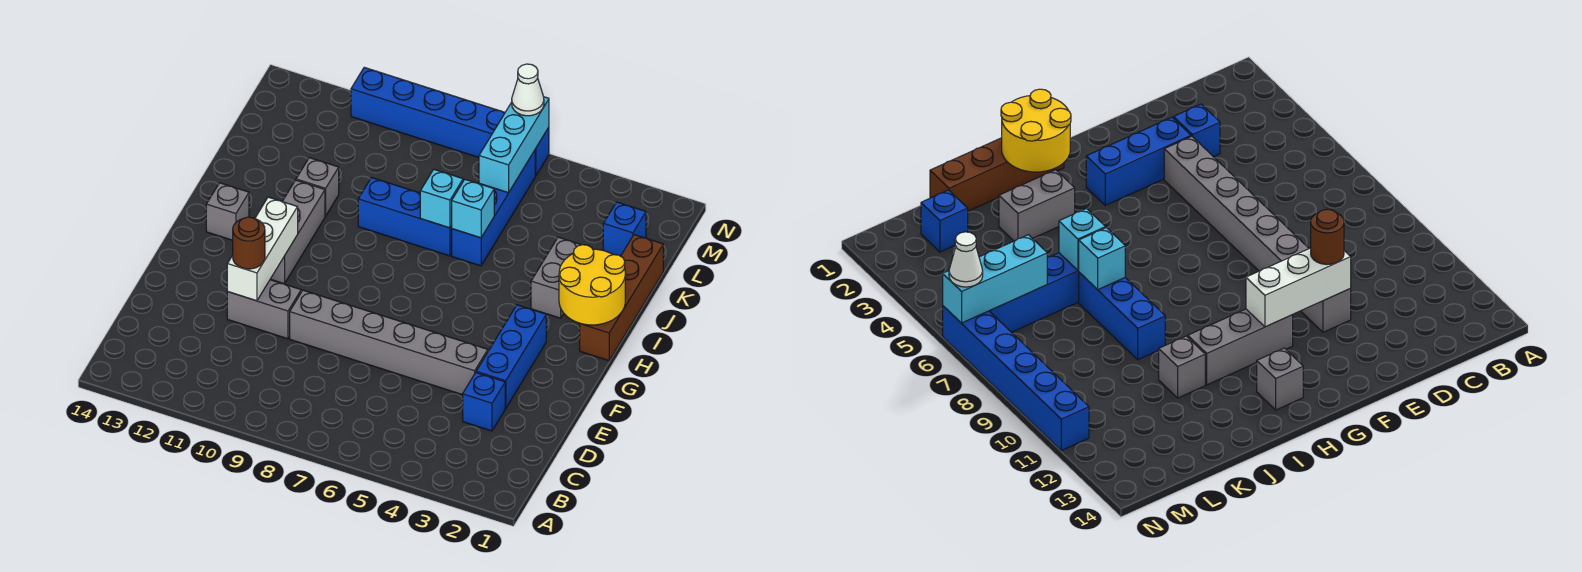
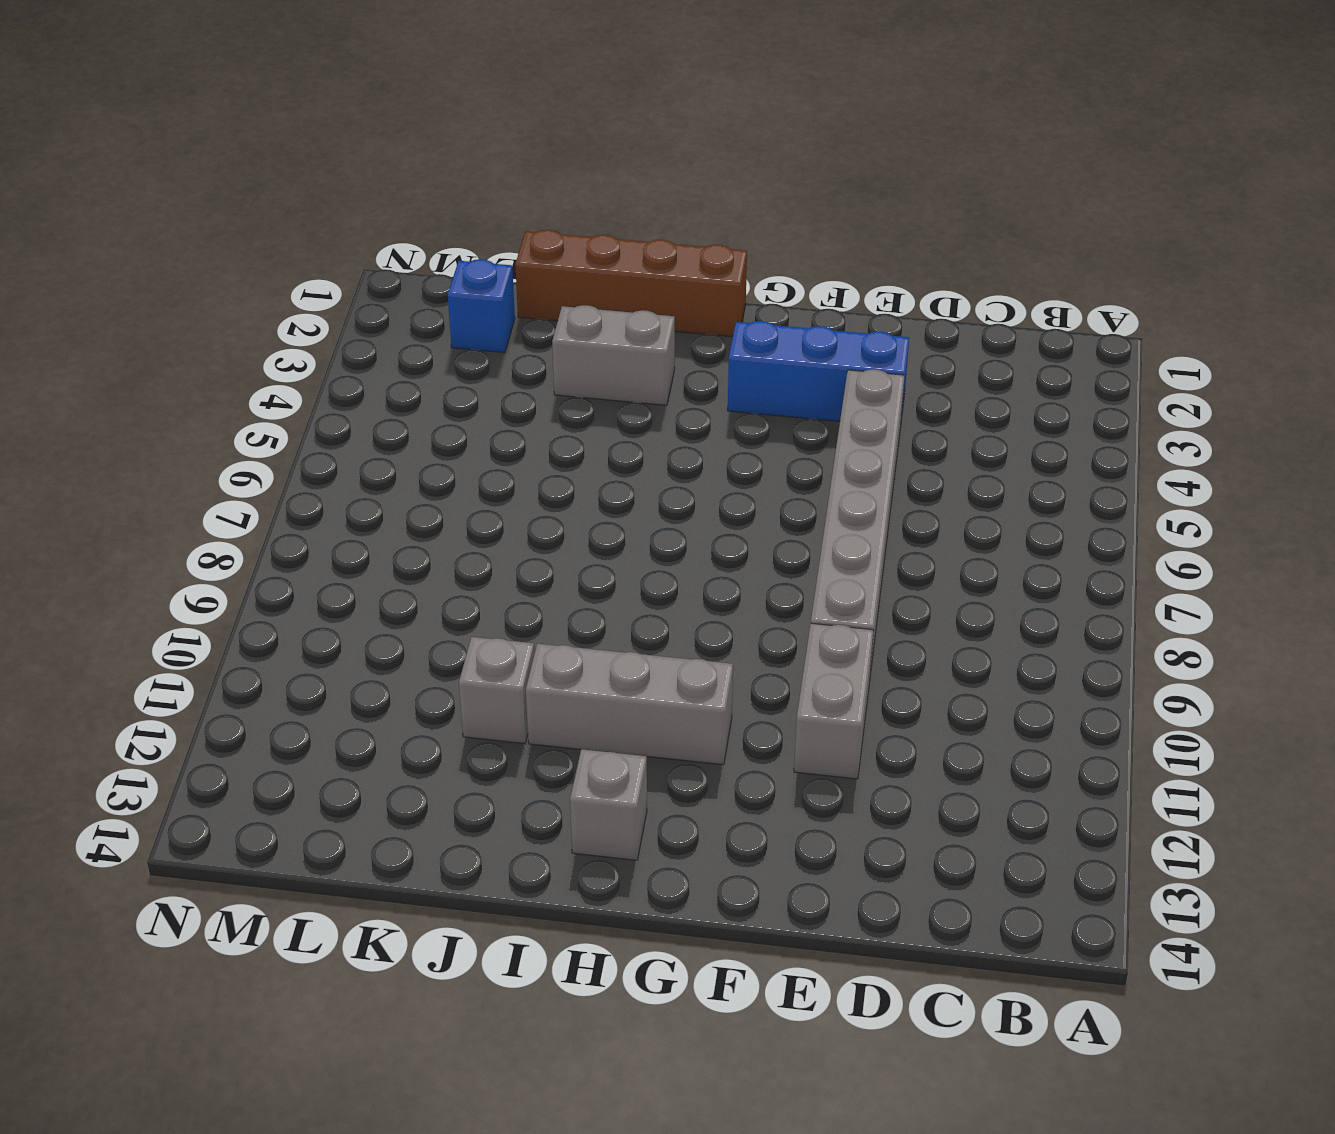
none -> blue 1x1 brick [463,373,505,431]
none -> blue 1x4 brick [452,150,535,266]
none -> blue 1x3 brick [358,178,452,256]

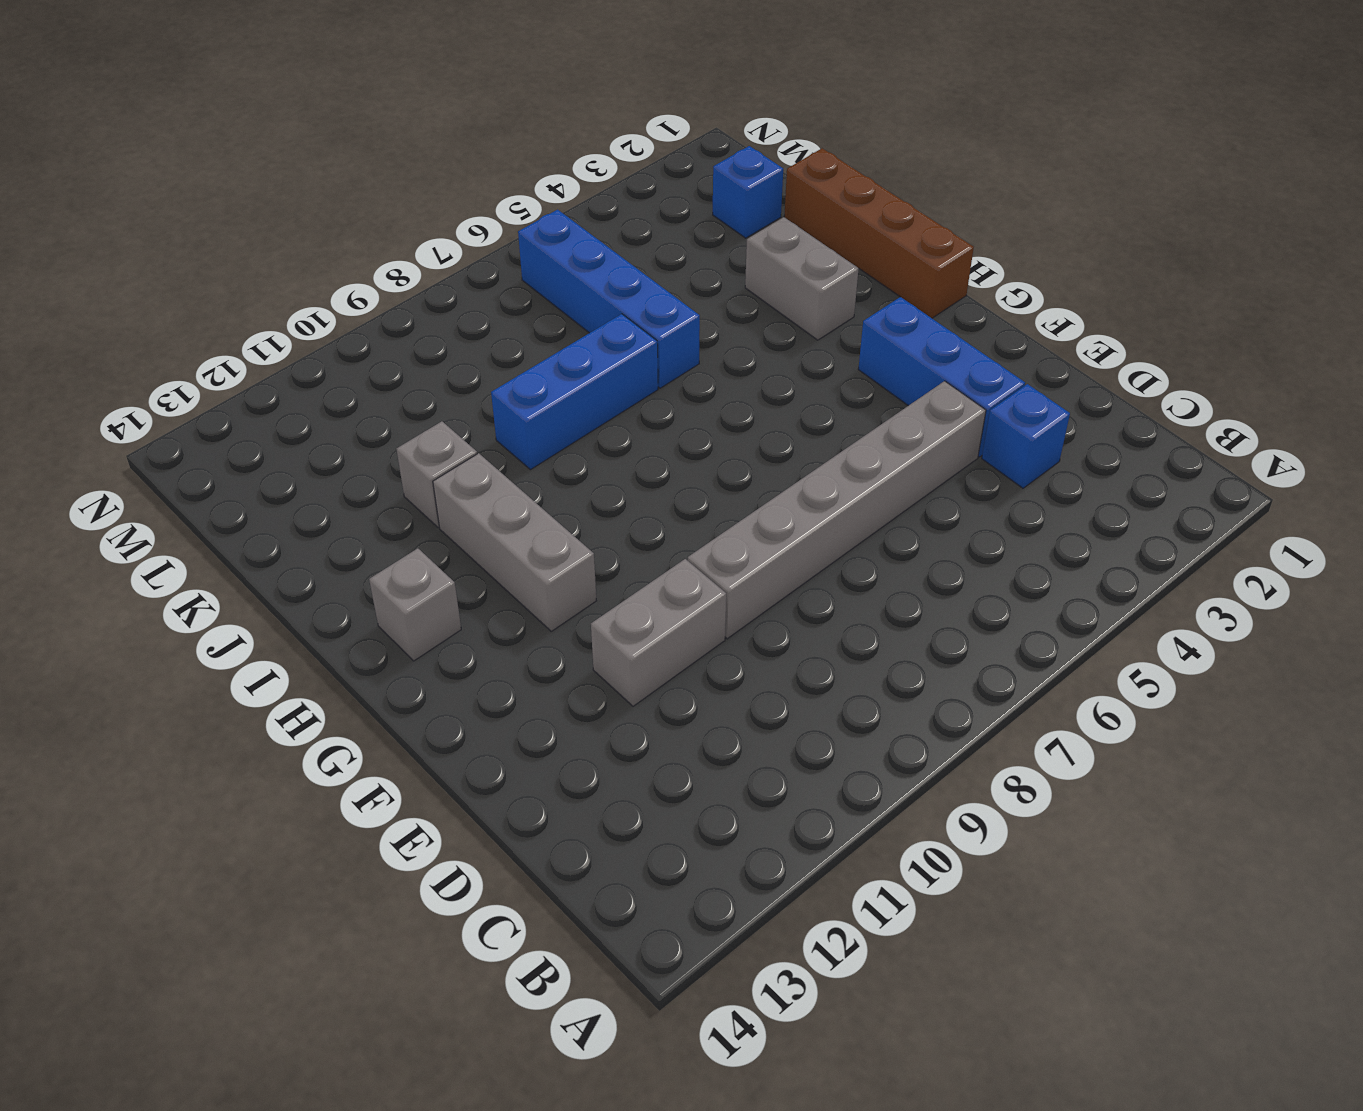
none -> blue 1x6 brick [351,67,549,176]
none -> white 1x3 brick [227,197,298,301]
none -> yellow 2x2 round brick [559,245,625,325]

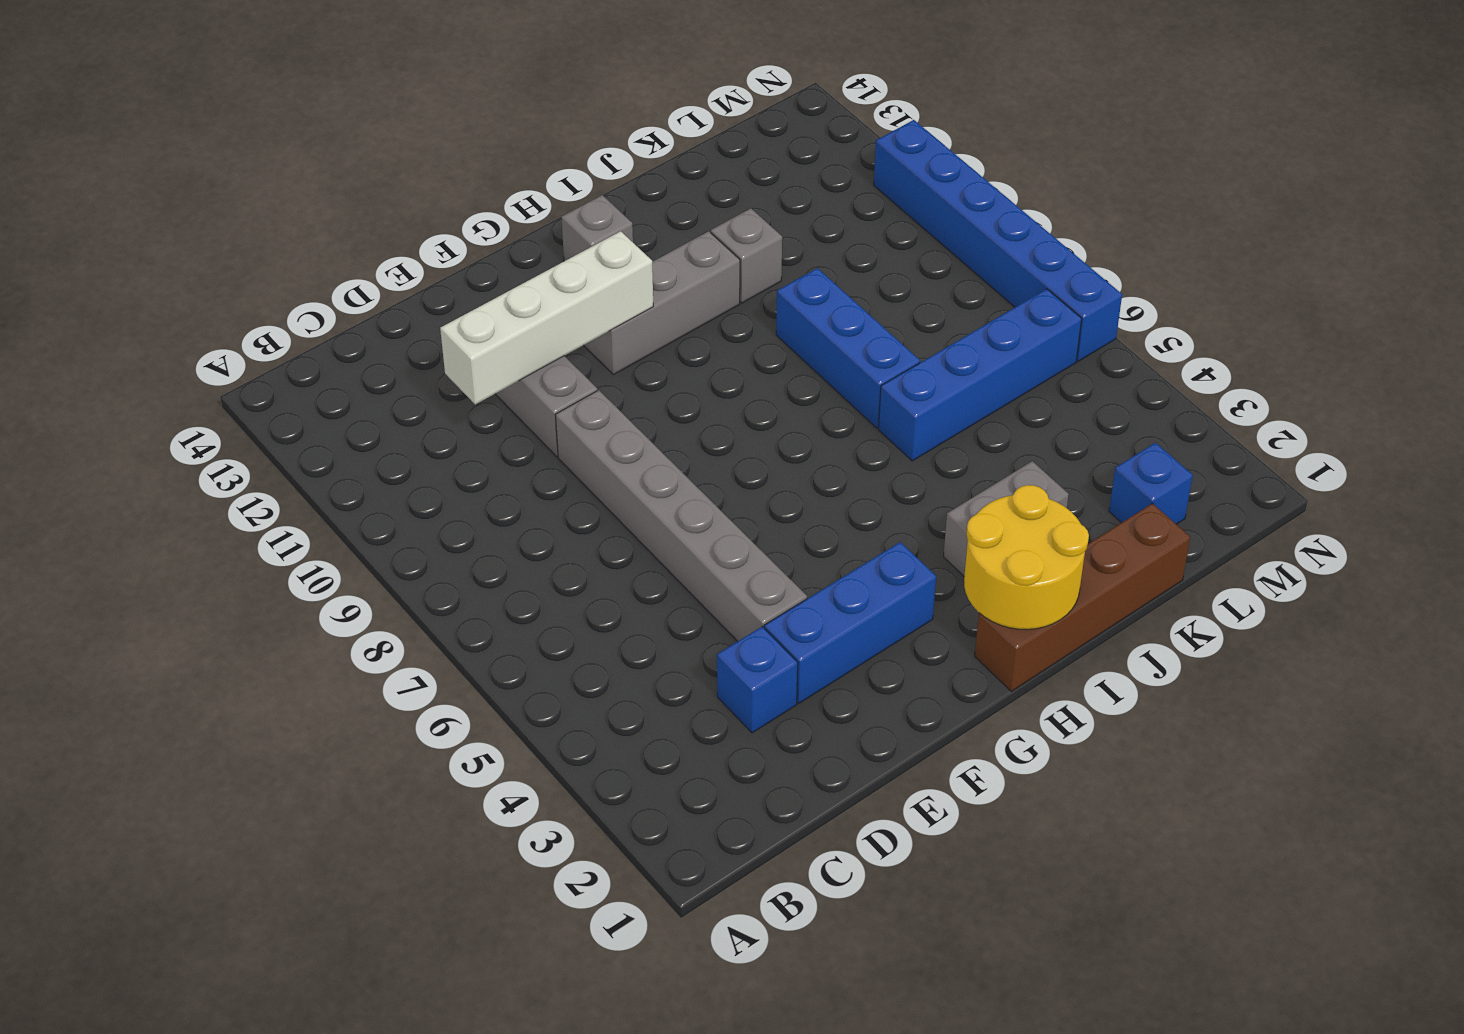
white 1x4 brick [440,231,653,404] -> white 1x3 brick [227,197,298,301]
none -> cyan 1x1 brick [452,179,494,238]
none -> cyan 1x1 brick [420,169,463,228]
none -> cyan 1x3 brick [479,97,549,193]

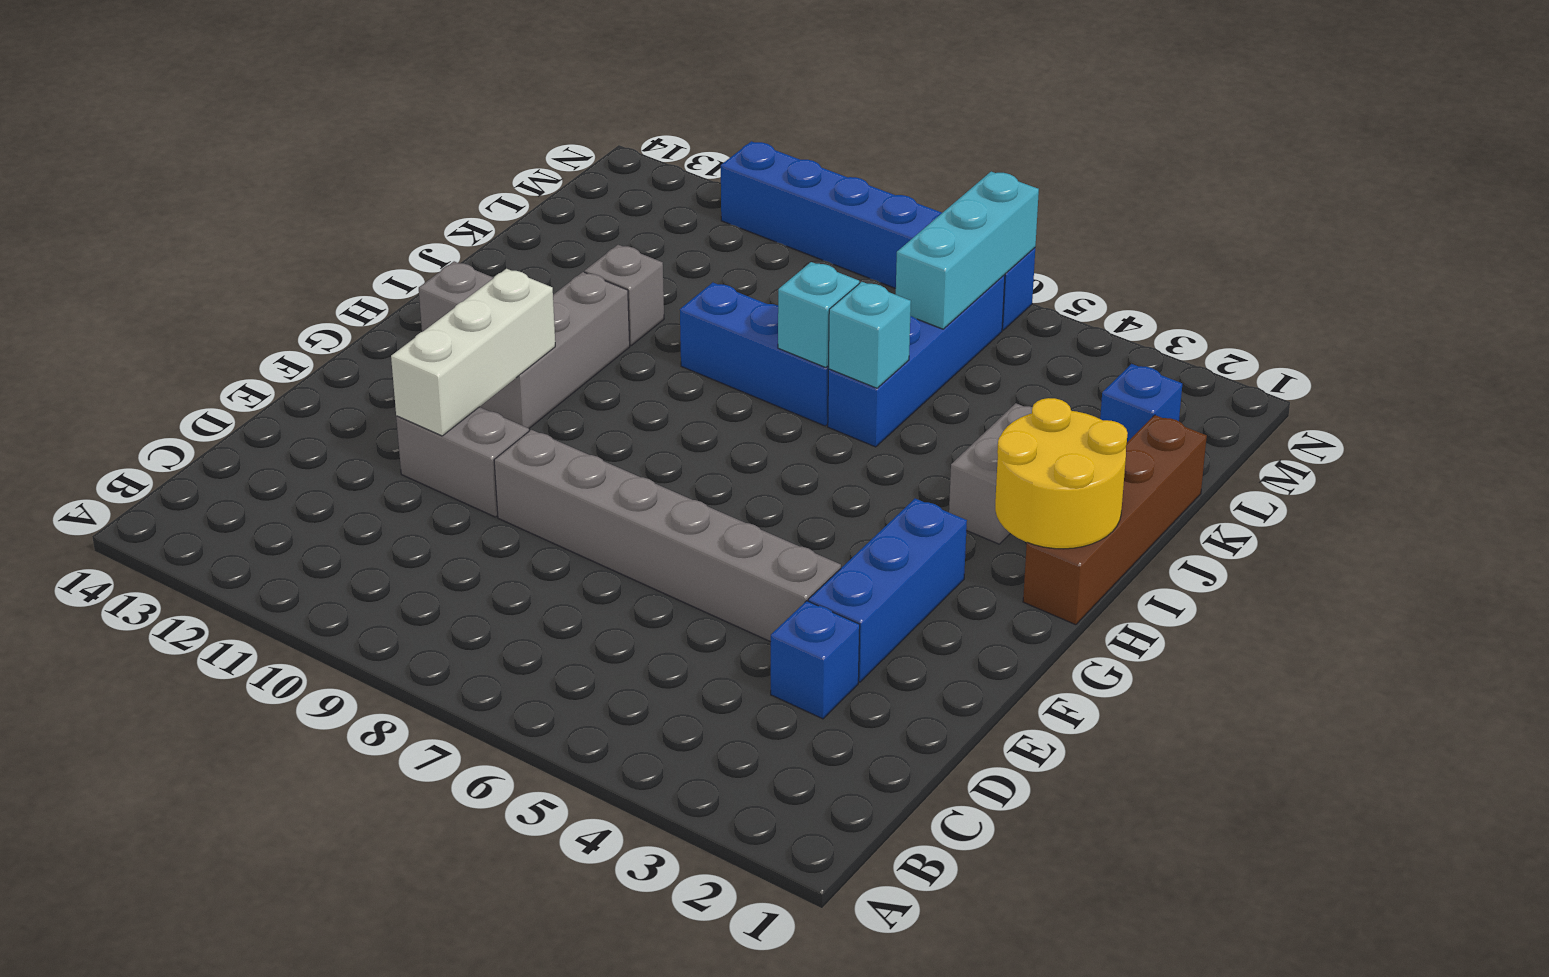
none -> brown 1x1 round brick [233,217,265,269]
none -> white 1x1 cone [512,64,544,116]

